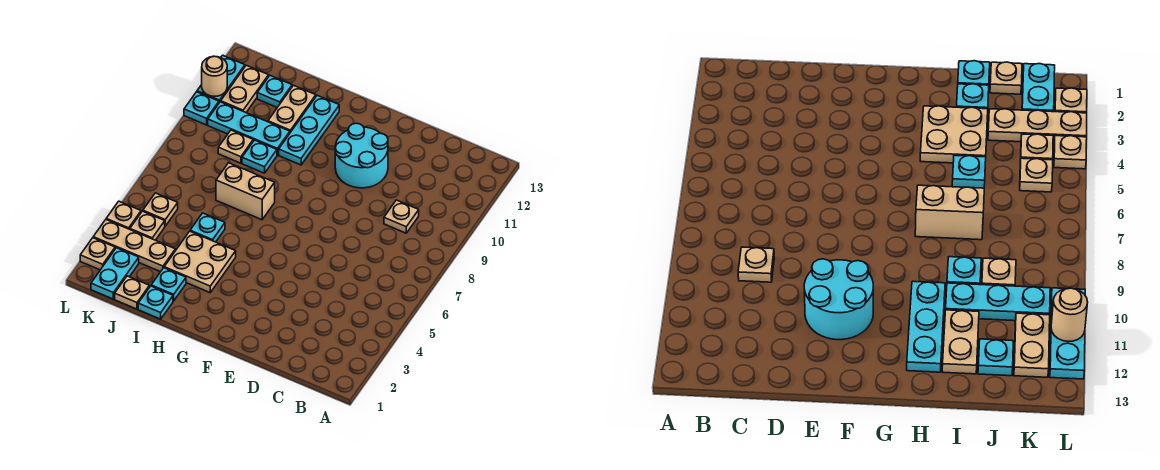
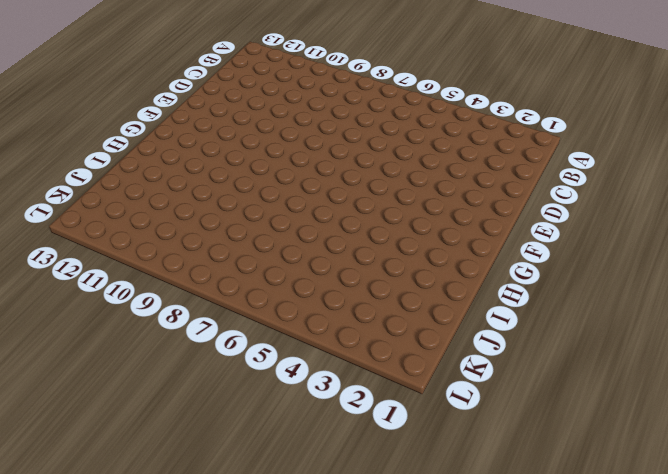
none -> tan 1x1 plate [384,200,419,233]
none -> cyan 2x2 round brick [335,123,388,188]
none -> tan 2x2 plate [164,231,236,293]

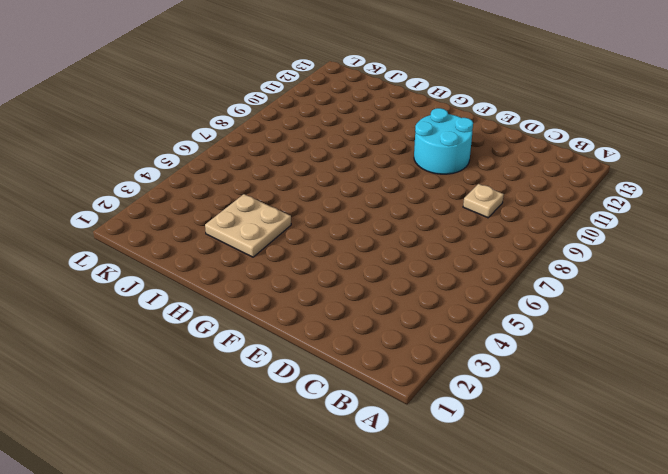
none -> tan 1x2 brick [216,163,275,220]
none -> cyan 1x3 plate [279,95,339,165]
none -> cyan 1x1 plate [138,286,173,319]

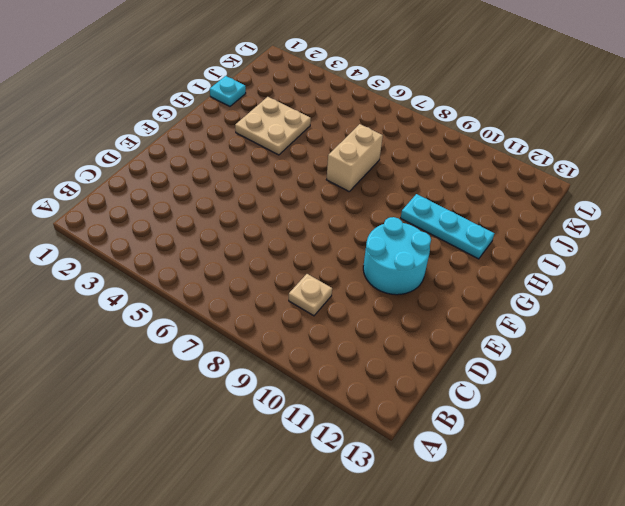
none -> cyan 1x1 plate [151,268,186,301]
none -> cyan 1x1 plate [190,213,225,242]
none -> cyan 1x1 plate [242,140,277,173]

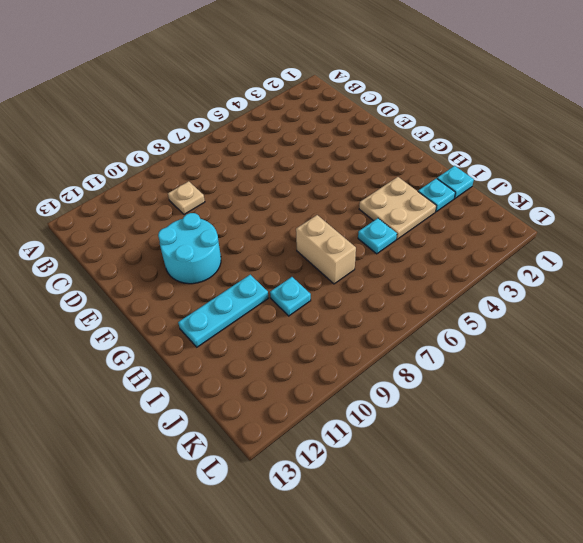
none -> cyan 1x3 plate [208,102,290,155]
none -> tan 1x2 plate [268,85,316,132]
none -> tan 1x1 plate [115,276,149,309]

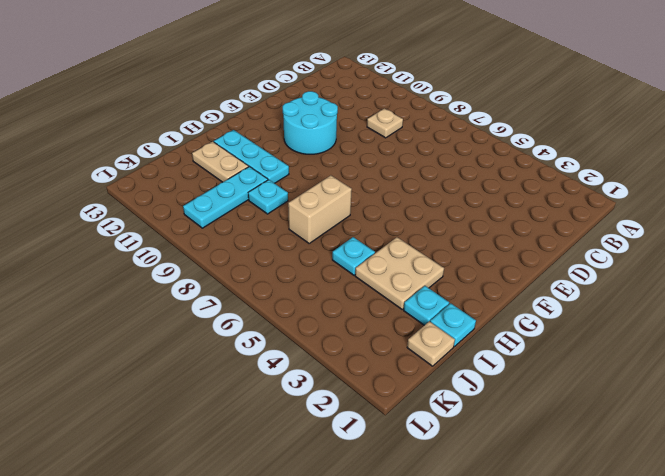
none -> tan 1x3 plate [93,220,175,272]
none -> tan 1x1 plate [218,130,253,163]
none -> cyan 1x1 plate [257,76,292,107]

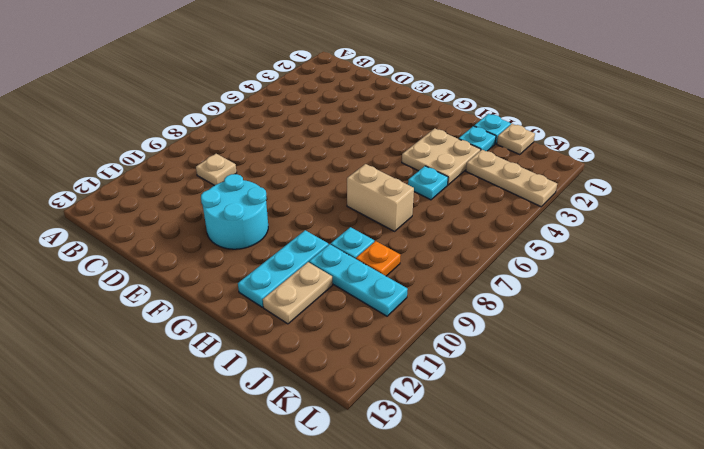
orange 1x1 plate [356,241,401,276] -> tan 1x1 plate [218,130,253,163]
none -> cyan 1x1 plate [257,76,292,107]
none -> cyan 1x2 plate [91,248,139,299]
none -> tan 1x1 plate [130,211,165,240]

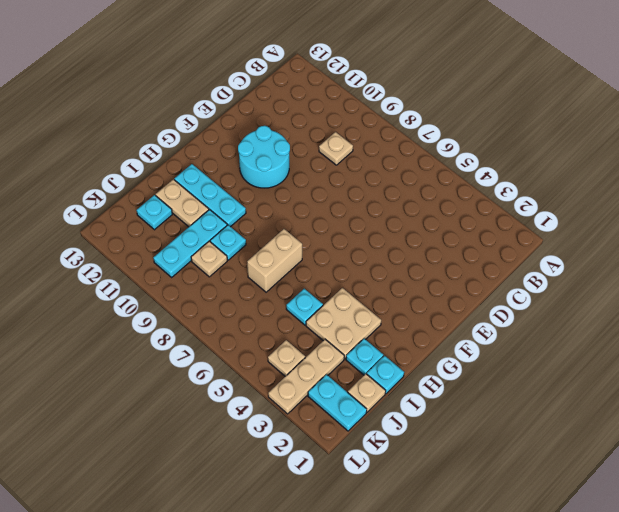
none -> tan 1x1 plate [143,193,178,226]
none -> tan 1x2 plate [221,65,269,112]
none -> tan 1x1 plate [80,238,115,270]

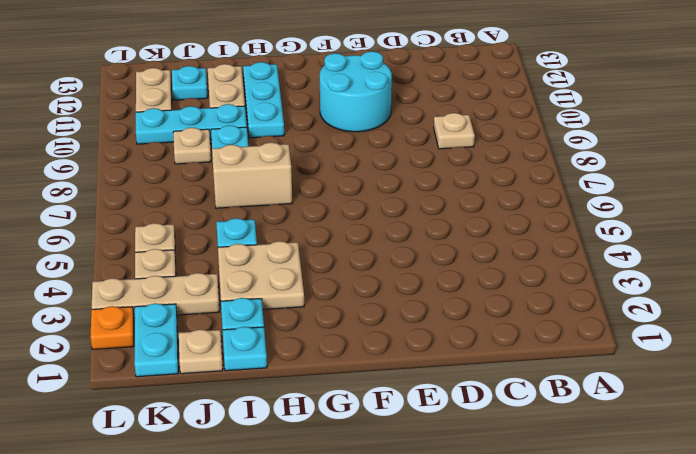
orange 1x1 plate [90,306,134,350] -> tan 1x1 plate [80,238,115,270]
none -> tan 1x1 plate [106,201,141,229]
none -> cyan 1x1 plate [184,92,219,125]
none -> cyan 1x2 plate [197,55,245,103]

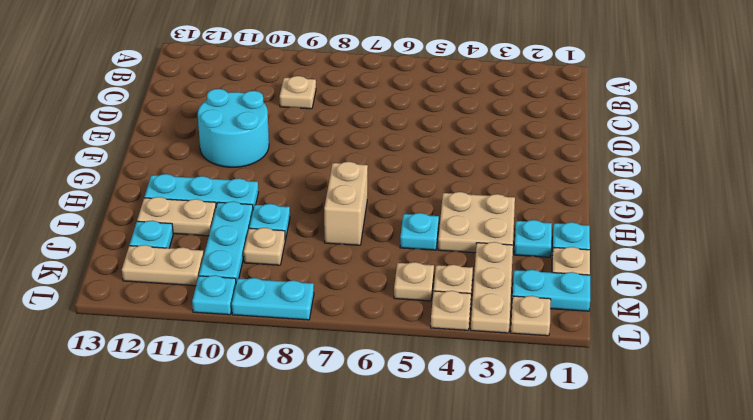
cyan 1x2 plate [232,278,314,320] -> cyan 1x2 plate moved to [197,55,245,103]
none -> tan 1x1 round brick [202,56,227,96]

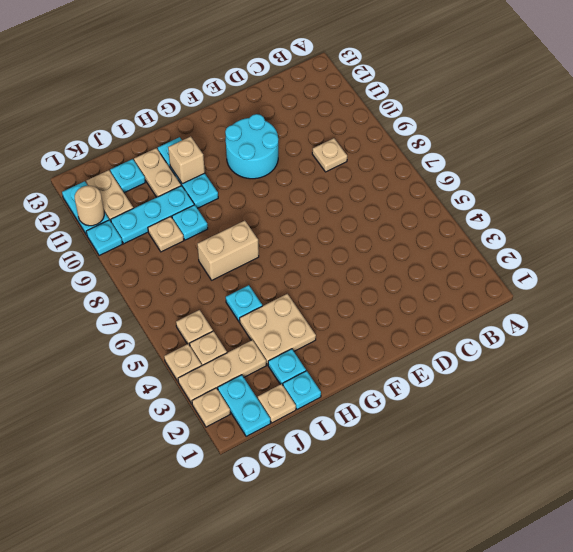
tan 1x1 brick [168,136,205,184] -> none

